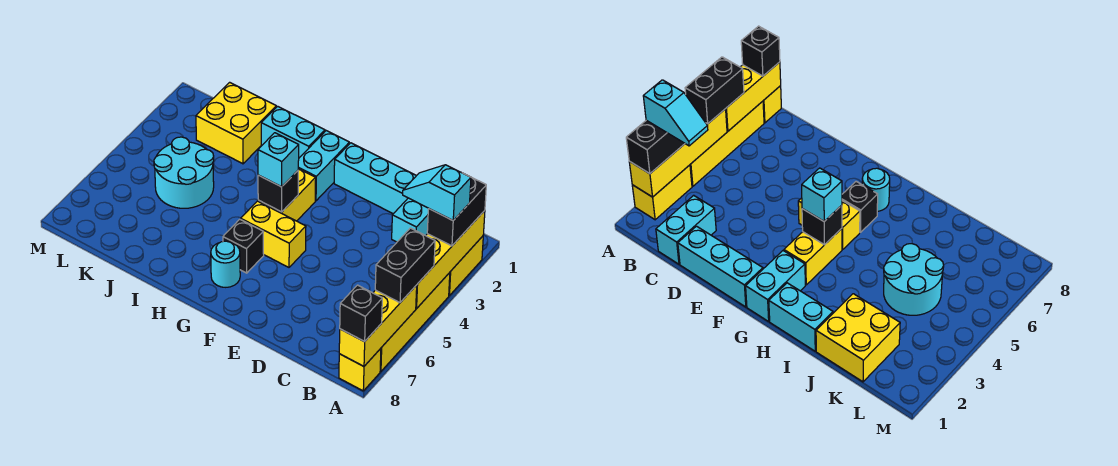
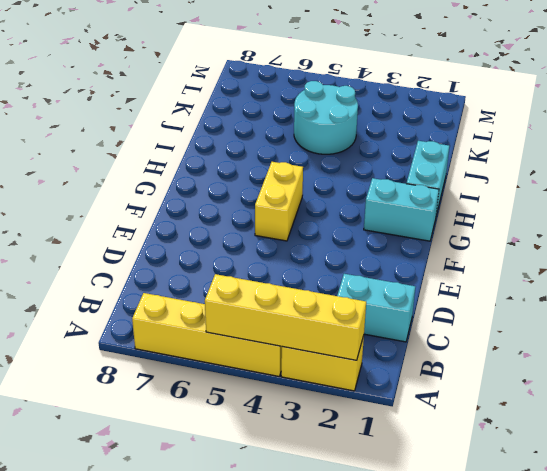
none -> yellow 1x1 brick [339,349,381,391]
none -> cyan 1x3 brick [334,143,416,214]
none -> yellow 1x2 brick [258,169,316,221]

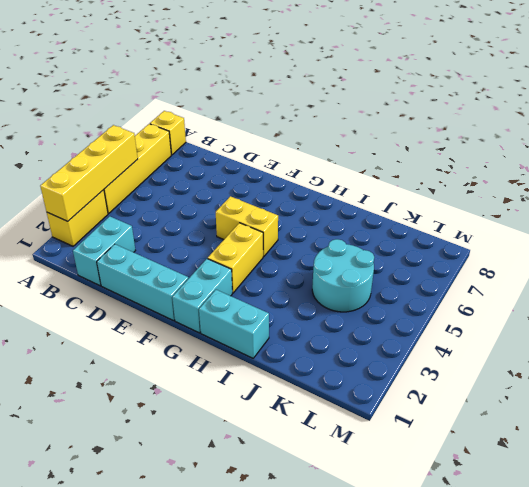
none -> black 1x1 brick [223,219,264,273]
none -> cyan 1x1 round brick [211,241,240,287]
none -> yellow 2x2 brick [196,82,276,164]

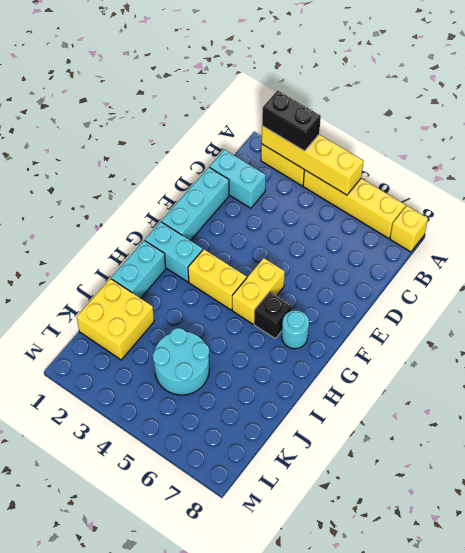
none -> yellow 1x3 brick [339,285,417,366]
none -> black 1x1 brick [258,171,298,212]
none -> black 1x2 brick [375,228,435,303]

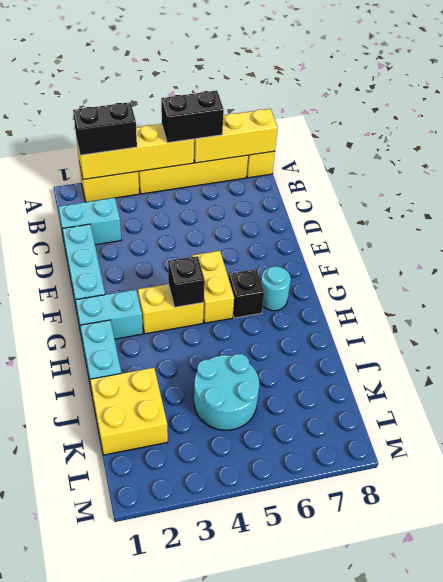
none -> black 1x1 brick [340,285,382,342]
none -> cyan 1x1 brick [258,133,299,187]
none -> cyan 1x2 slope [403,165,471,220]

